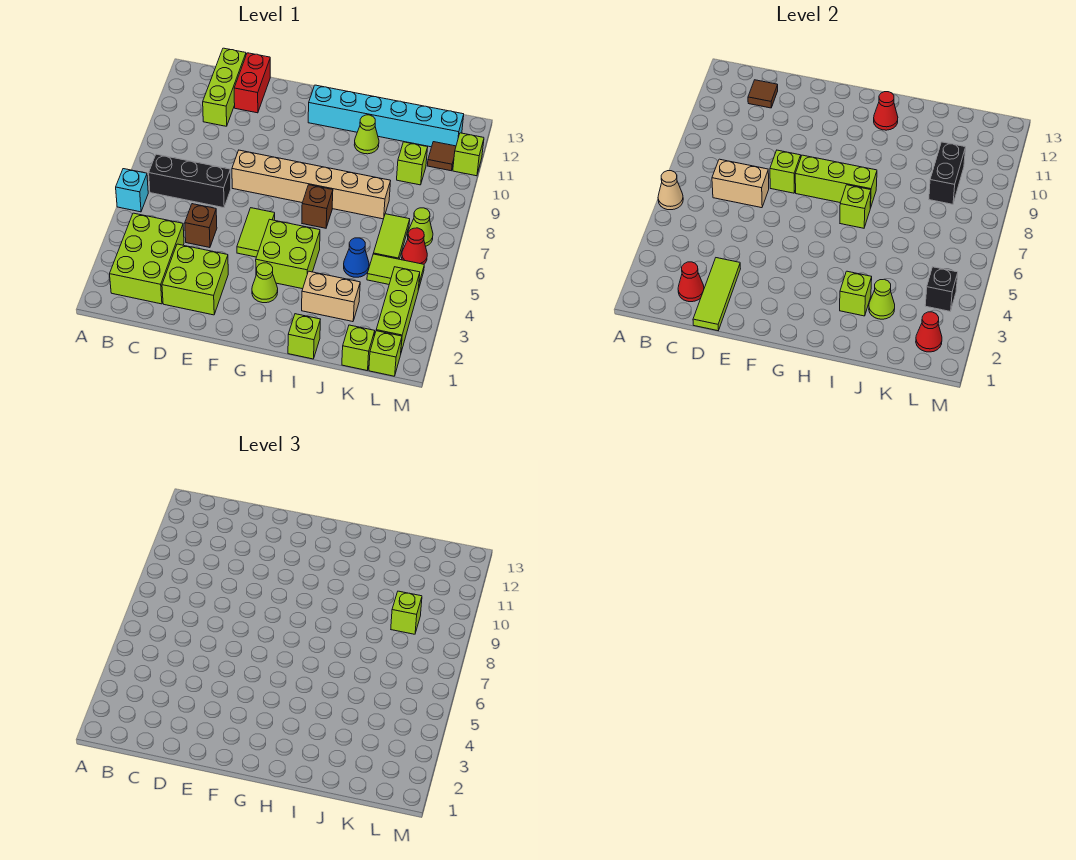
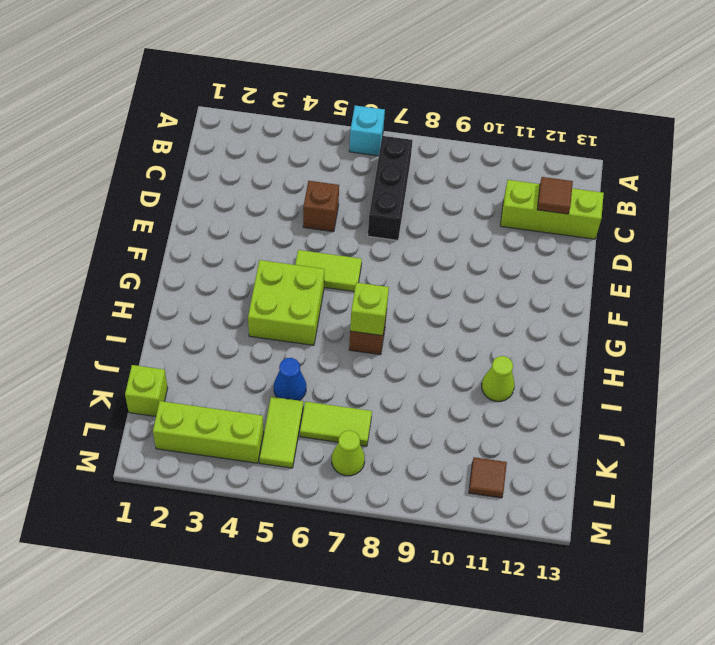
none -> lime 2x3 brick [110,213,184,304]
none -> lime 2x2 brick [162,244,228,315]
none -> red 1x2 brick [234,53,270,113]
none -> tan 1x6 brick [232,150,390,219]

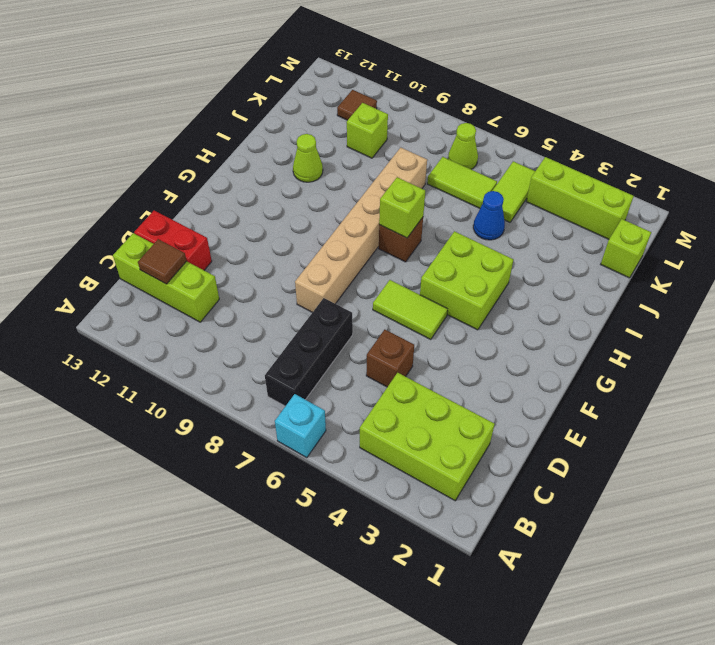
none -> lime 2x2 brick [162,244,228,315]
none -> lime 1x1 cone [252,263,278,303]
none -> cyan 1x6 brick [308,85,464,147]
none -> lime 1x1 brick [288,314,320,359]

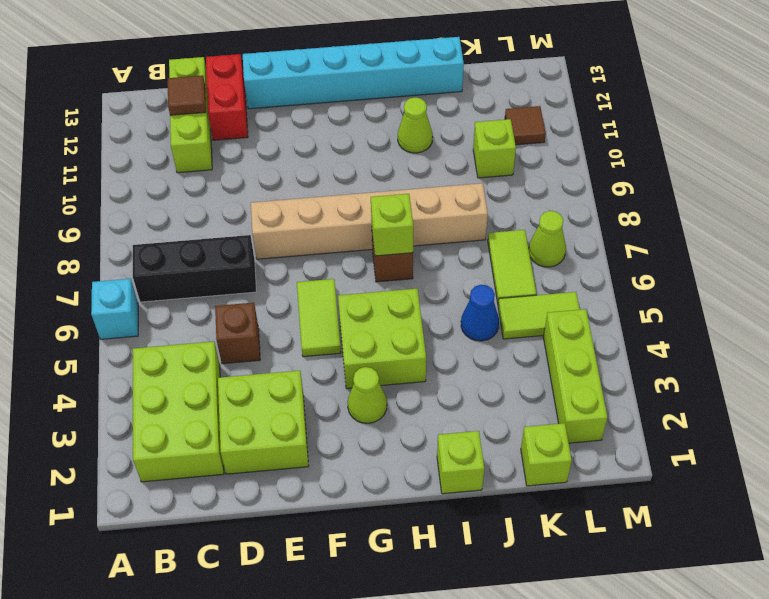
cyan 1x6 brick [243,37,464,109] -> cyan 1x6 brick moved to [308,85,464,147]
none -> tan 1x2 brick [302,271,360,322]
none -> lime 1x1 brick [369,331,402,376]
none -> red 1x1 cone [402,228,427,264]
none -> lime 1x1 brick [453,133,484,176]

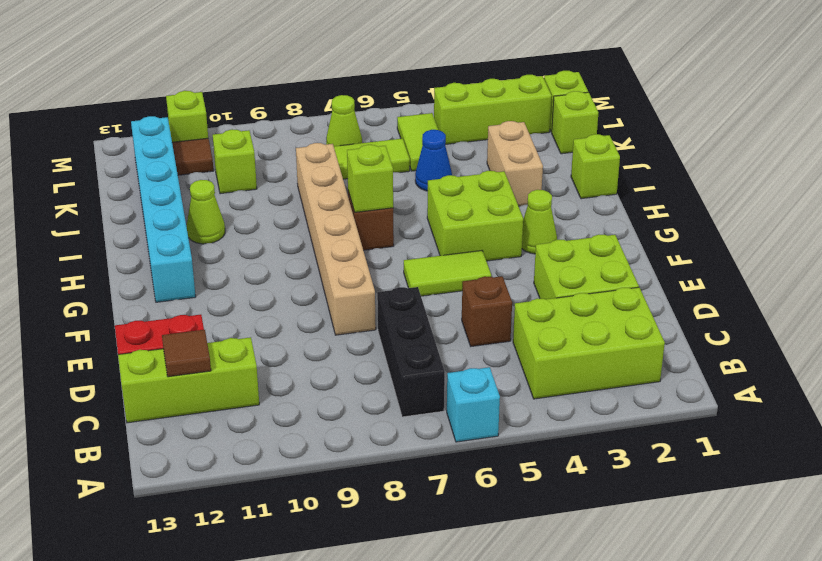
none -> red 1x1 cone [402,228,427,264]
none -> tan 1x1 cone [658,171,683,210]
none -> red 1x1 cone [678,262,704,302]
none -> tan 1x2 brick [712,159,769,208]

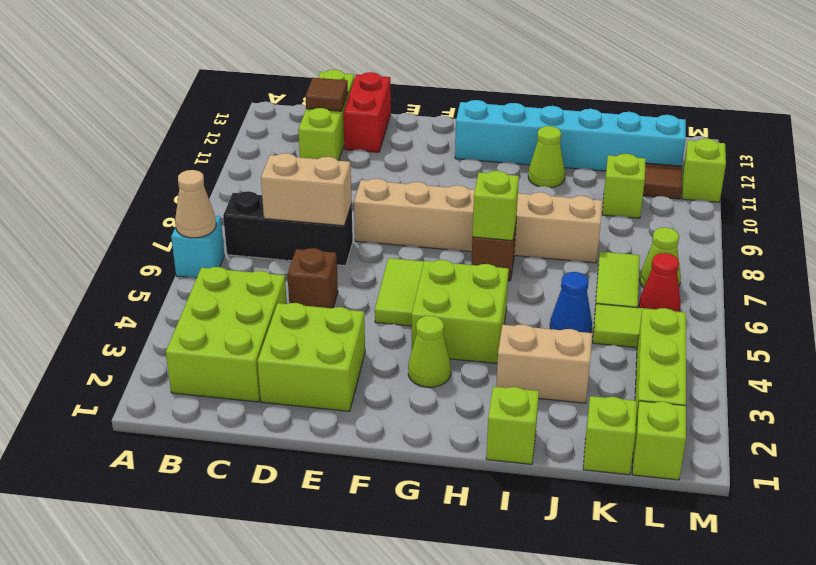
none -> red 1x1 cone [678,262,704,302]
none -> lime 1x3 tile [693,258,740,331]
none -> lime 1x1 brick [770,150,801,193]
none -> lime 1x3 brick [795,155,877,208]

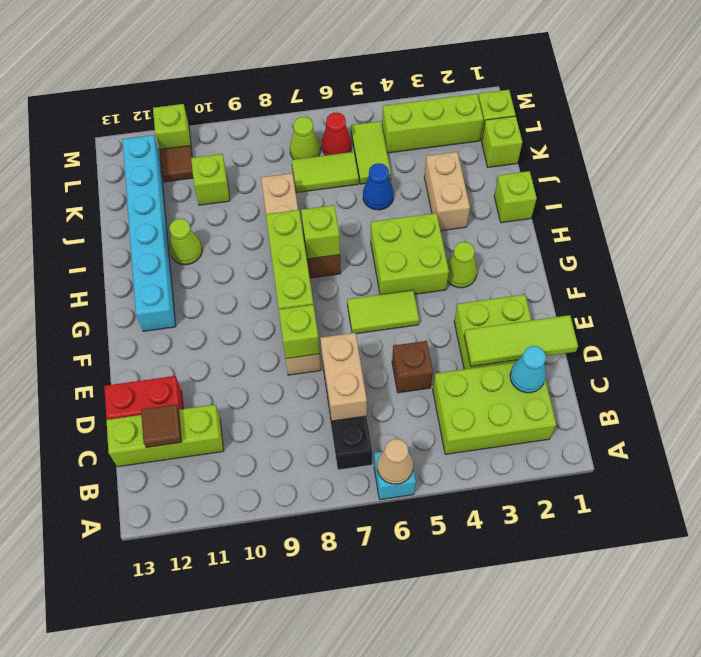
cyan 1x1 cone [510,346,546,393] -> red 1x1 cone [678,262,704,302]
none -> red 1x1 cone [874,92,898,130]
none -> lime 1x1 brick [840,271,872,316]
none -> lime 1x1 cone [869,279,895,319]
none -> black 1x2 brick [929,142,966,204]

